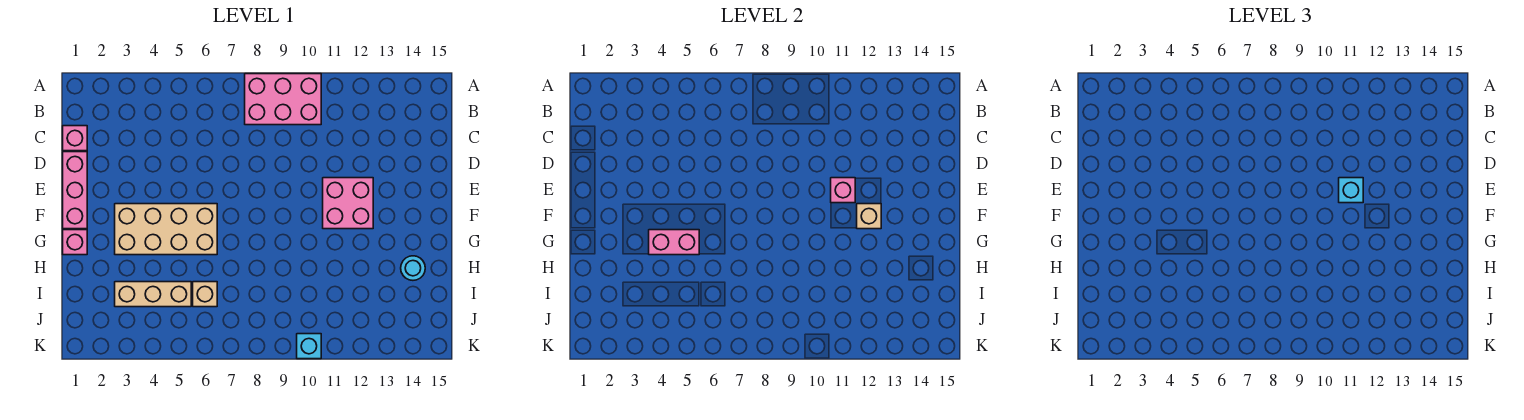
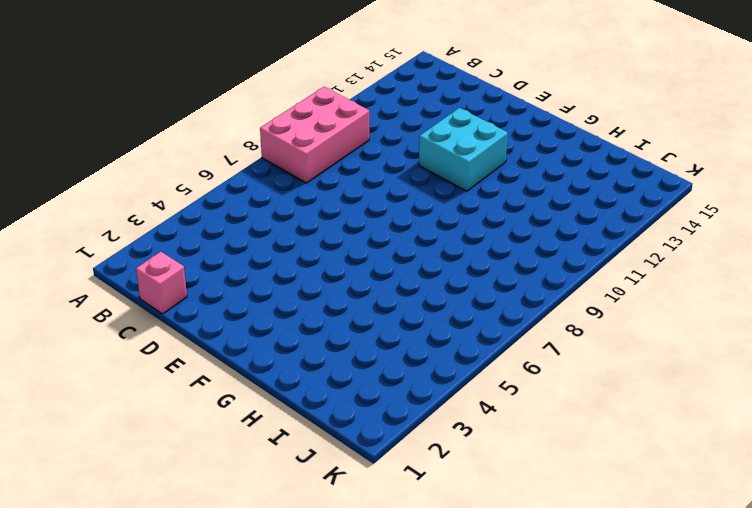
cyan 2x2 brick [419,108,508,191] -> pink 2x2 brick [323,178,373,229]
none -> pink 1x3 brick [63,152,87,229]
none -> tan 2x4 brick [115,204,217,255]
none -> pink 1x1 brick [63,230,87,255]

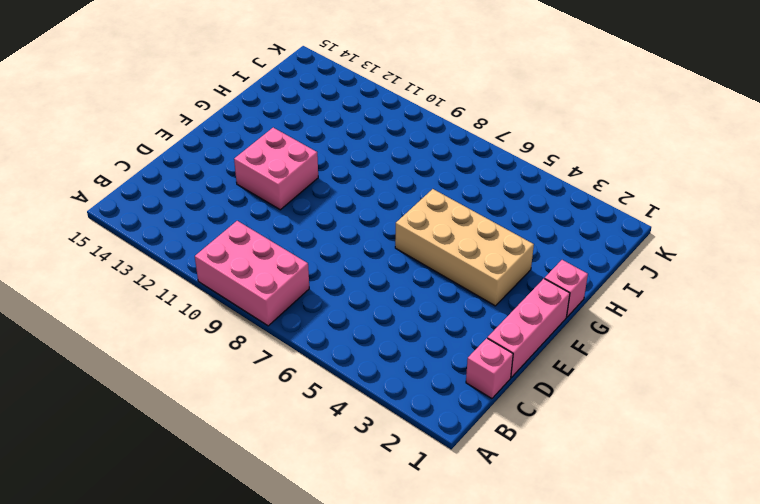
none -> cyan 1x1 round brick [401,256,425,280]
none -> tan 1x3 brick [115,282,191,307]
none -> tan 1x1 brick [193,282,217,307]

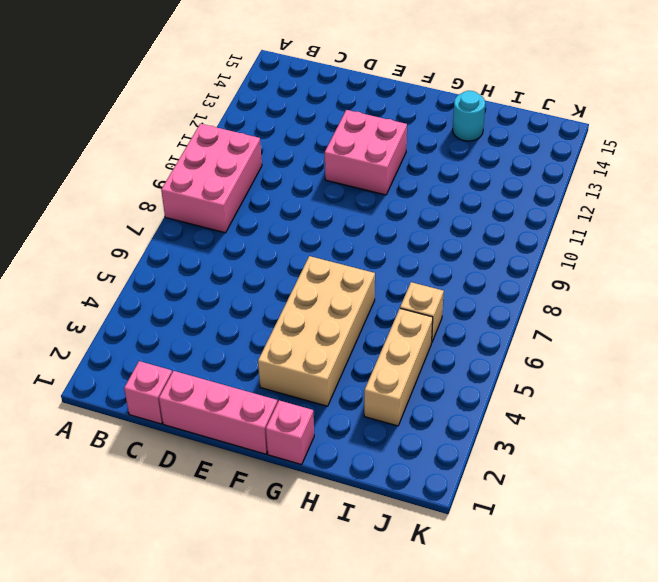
none -> cyan 1x1 brick [297,334,321,359]
none -> pink 1x1 brick [831,178,855,203]
none -> tan 1x1 brick [857,204,881,229]

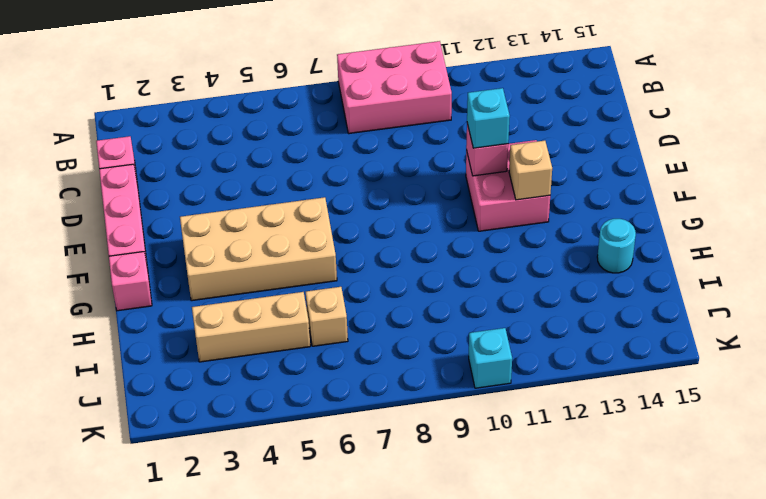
none -> pink 1x2 brick [649,230,699,255]

